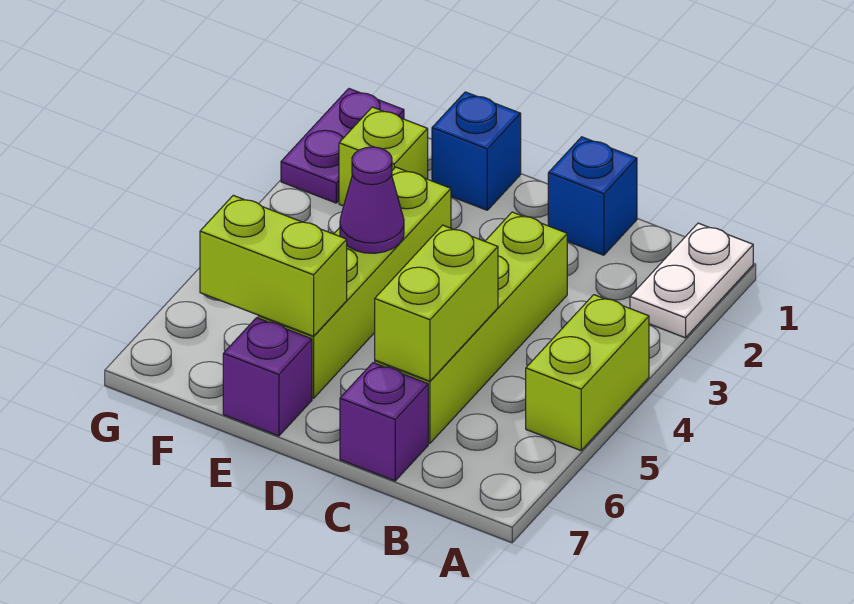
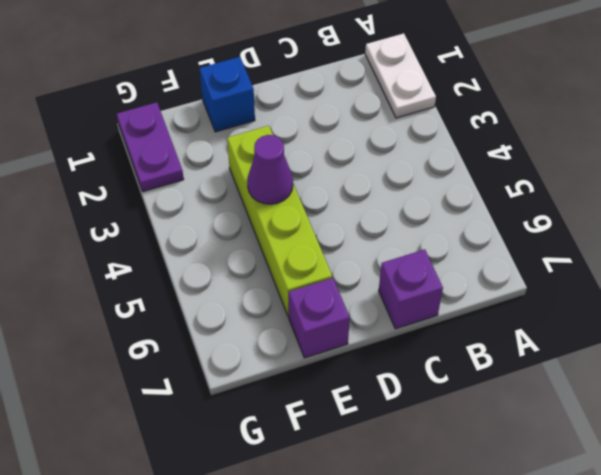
none -> lime 1x2 brick [526,295,649,451]
none -> blue 1x1 brick [548,137,637,255]
none -> lime 1x4 brick [375,212,567,443]

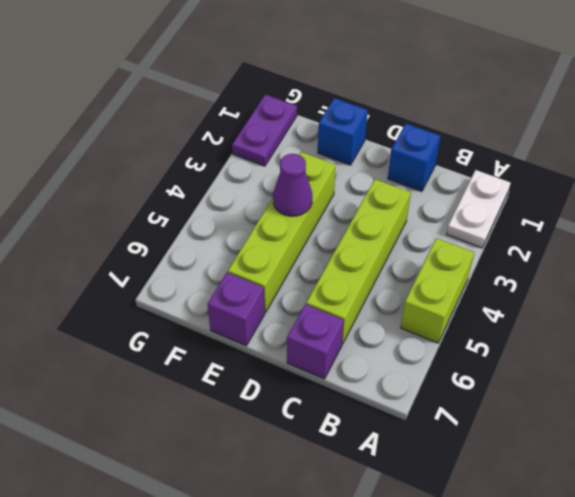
none -> lime 1x1 brick [339,107,428,206]
none -> lime 1x2 brick [375,225,498,381]
none -> lime 1x2 brick [200,195,347,336]

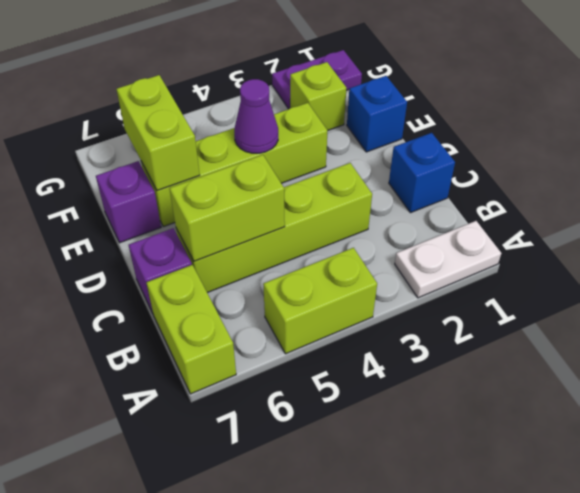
lime 1x2 brick [146,265,236,394] -> none

